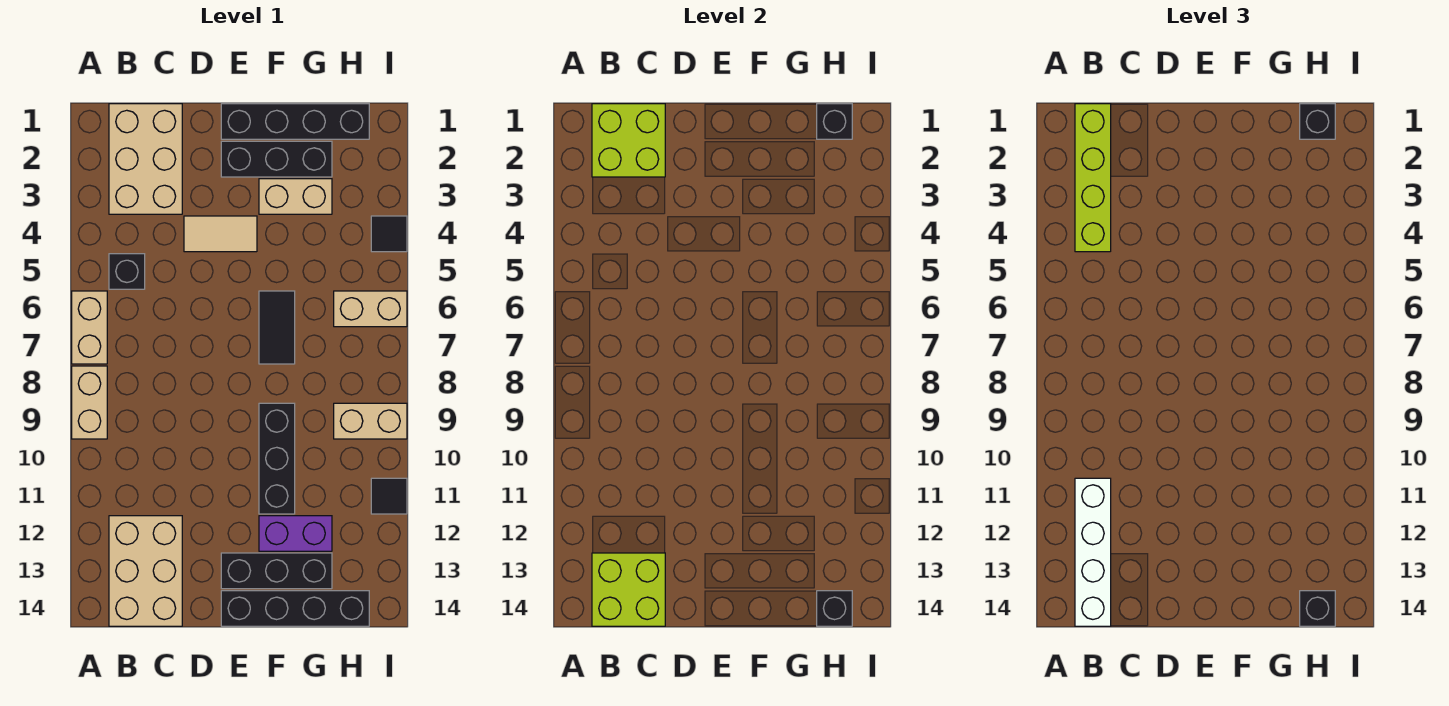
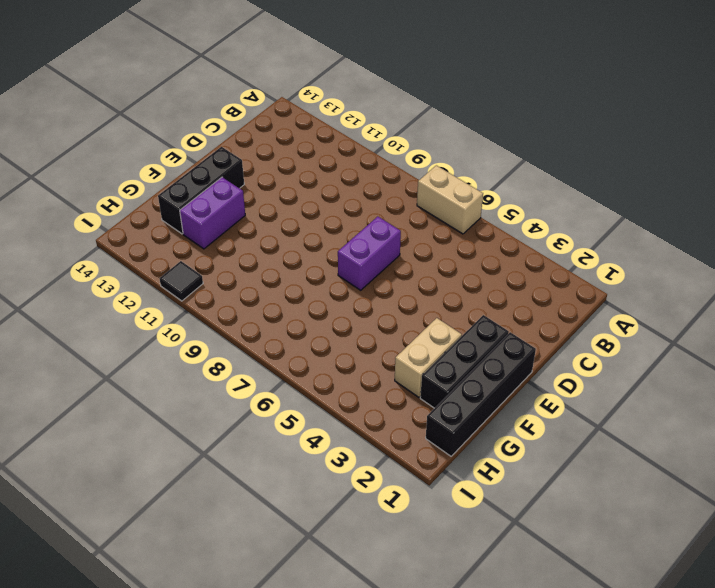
purple 1x2 brick [338,217,401,290] -> none
none -> tan 1x2 brick [72,366,107,439]
none -> tan 2x3 brick [109,104,182,214]
none -> black 1x1 brick [109,254,145,289]

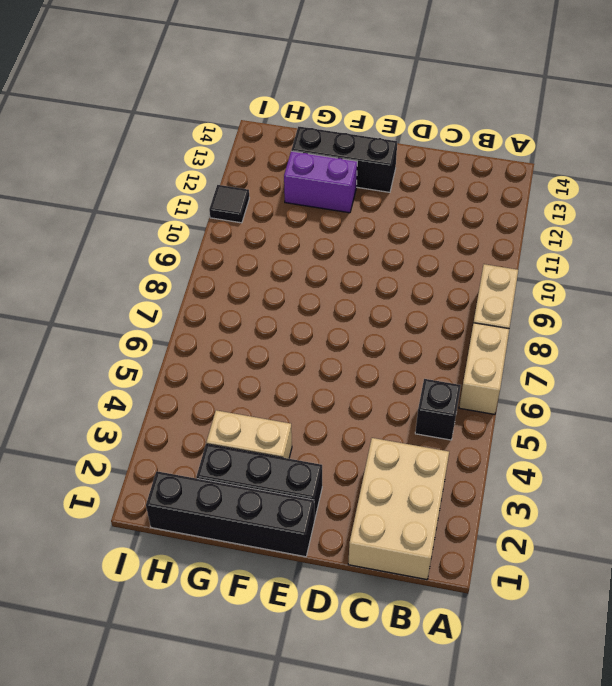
none -> tan 2x3 brick [109,516,182,626]
none -> tan 1x2 tile [184,216,257,252]
none -> black 1x4 brick [221,591,369,626]

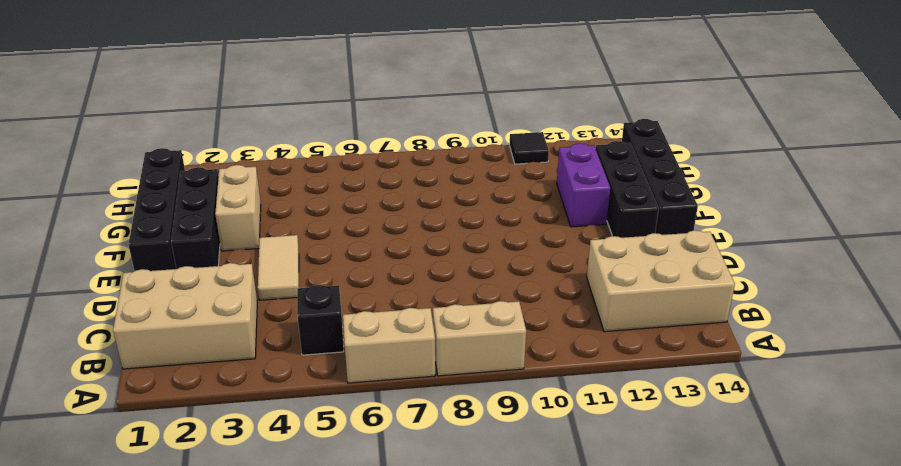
none -> black 1x2 tile [259,291,295,364]
none -> black 1x3 brick [259,403,295,514]
none -> tan 1x2 brick [334,291,407,327]

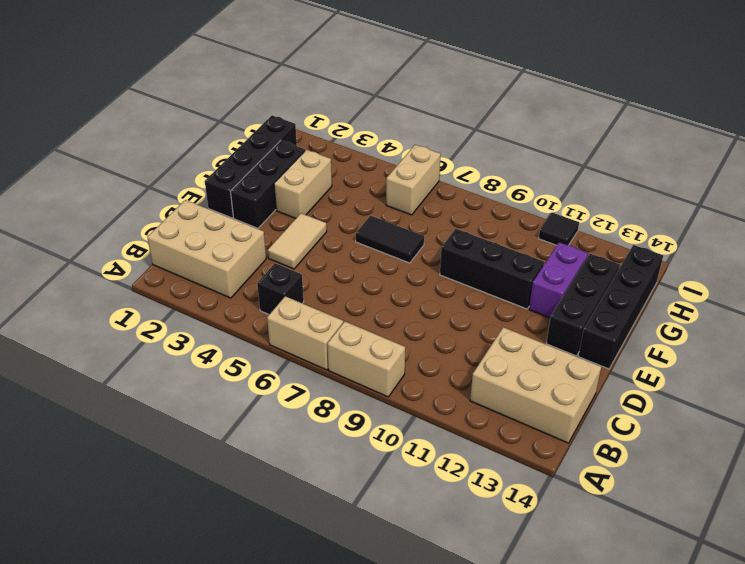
none -> tan 1x2 brick [334,403,407,439]
none -> black 1x1 tile [371,216,407,252]
none -> lime 2x2 brick [592,104,665,177]

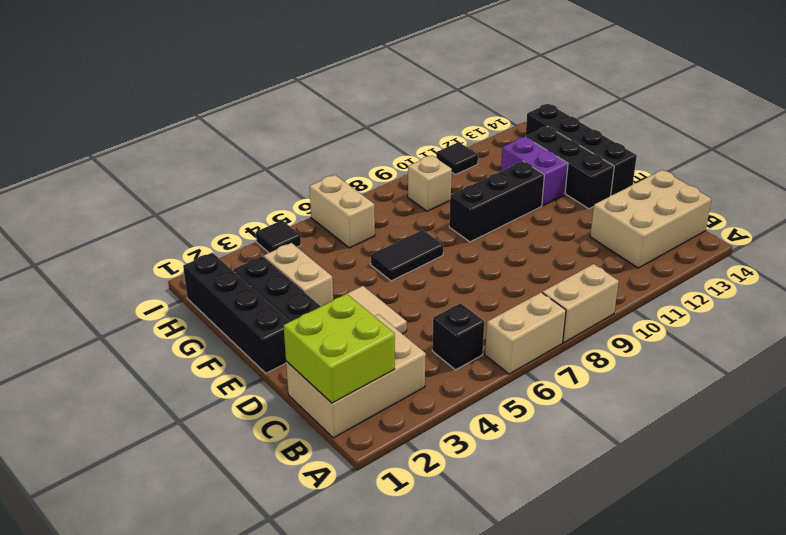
tan 1x1 brick [408,156,452,211] -> tan 1x2 brick [334,403,407,439]
none -> lime 2x2 brick [592,553,665,626]
none -> black 1x1 brick [817,104,852,139]
none -> black 1x1 brick [817,591,852,626]

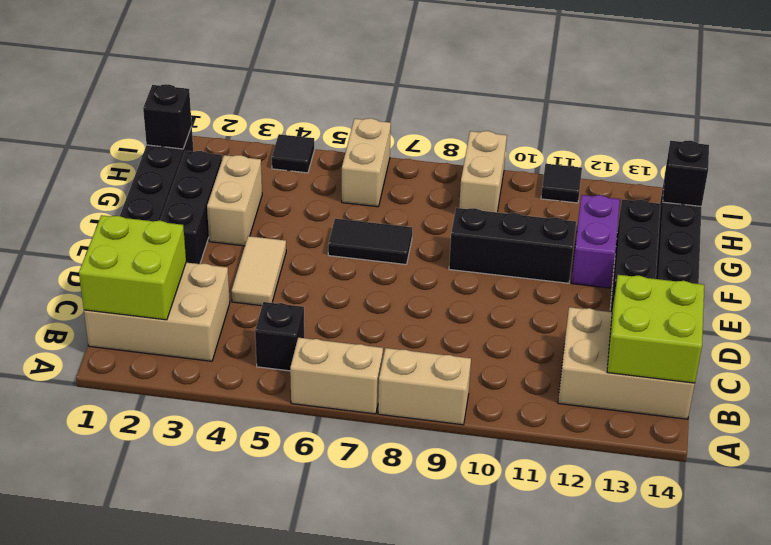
none -> lime 1x4 brick [1075,104,1111,252]
none -> white 1x4 brick [1075,478,1111,626]
none -> black 1x1 brick [1300,104,1335,139]

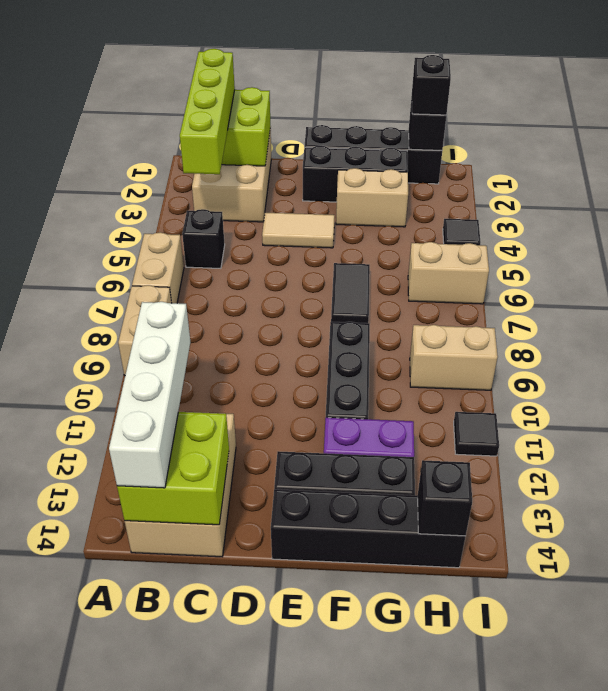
none -> black 1x1 brick [1300,591,1335,626]

